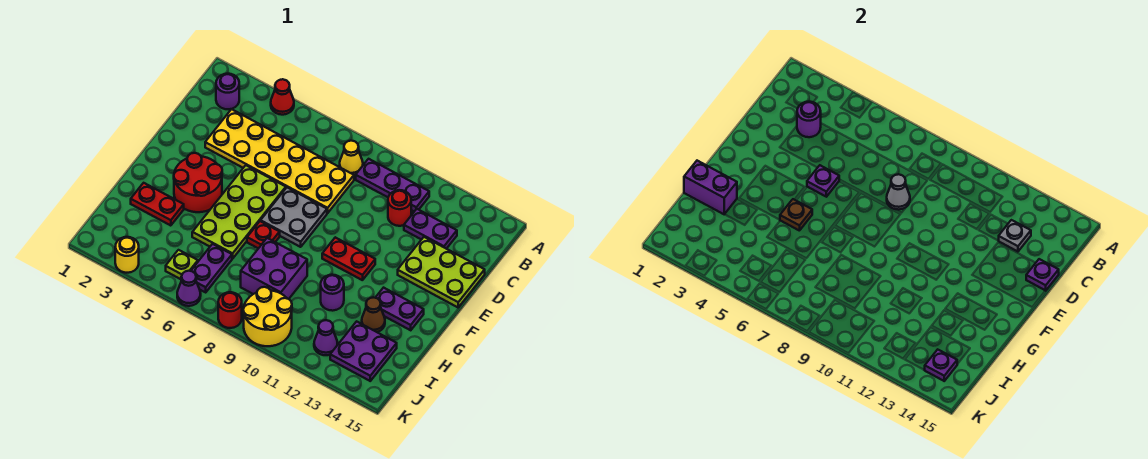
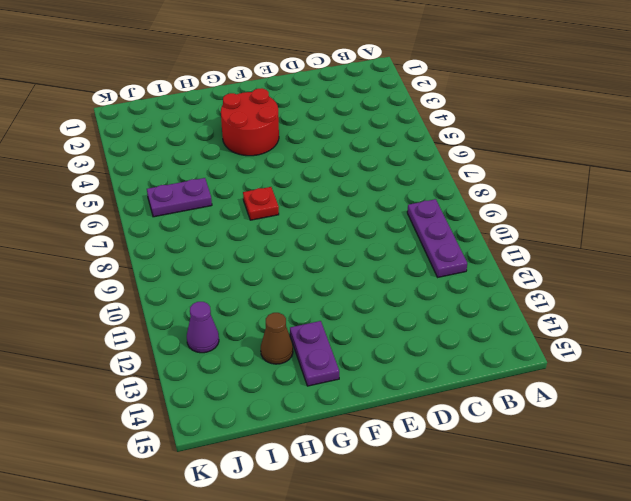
none -> red 1x1 cone [271,79,294,115]
none -> purple 1x1 round brick [216,74,239,109]
none -> yellow 1x1 cone [340,141,363,175]
none -> yellow 2x6 plate [205,109,354,213]

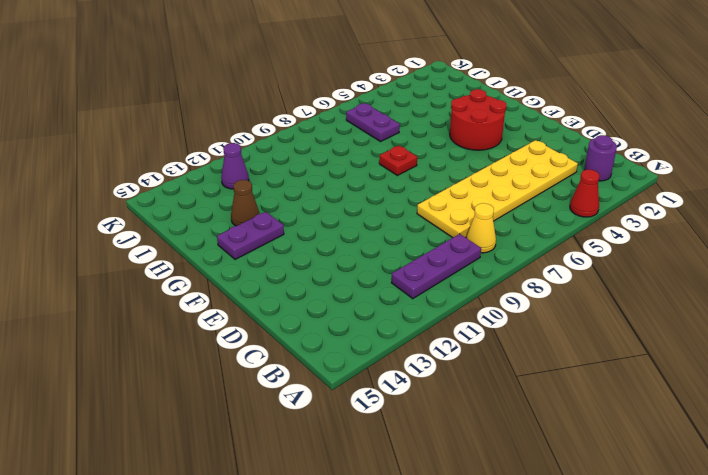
none -> red 1x1 round brick [388,190,411,226]
none -> purple 1x2 plate [404,209,457,249]
none -> lime 2x3 plate [398,237,485,307]
none -> lime 2x4 plate [192,165,286,259]

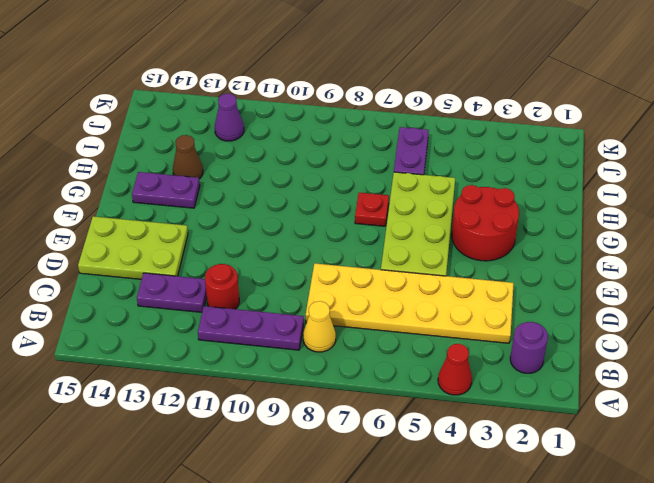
none -> grey 2x2 plate [261,188,327,247]
none -> red 1x2 plate [322,237,375,280]
none -> red 1x2 plate [131,183,184,226]
none -> purple 2x2 brick [241,238,307,299]

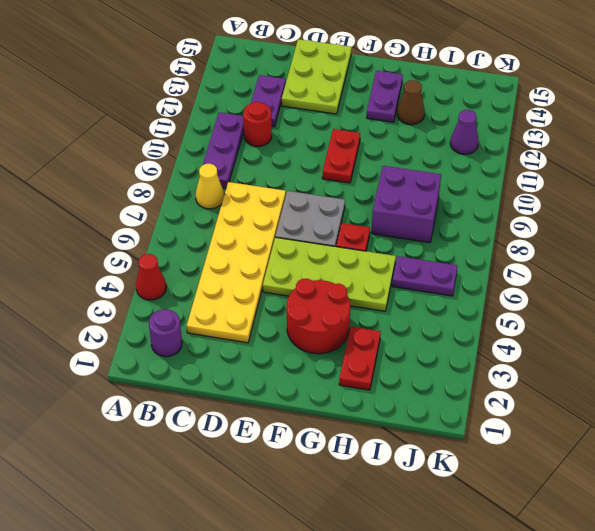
none -> purple 1x1 round brick [321,275,344,311]
none -> purple 2x2 plate [330,321,397,381]
none -> lime 1x1 plate [166,250,198,279]
none -> yellow 2x2 round brick [243,287,292,346]

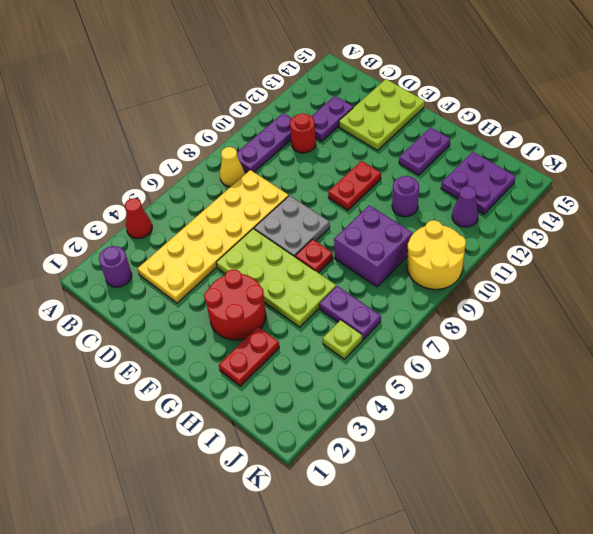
none -> brown 1x1 cone [362,297,385,332]
none -> yellow 1x1 round brick [115,237,139,273]
none -> purple 1x1 cone [177,271,201,306]
none -> red 1x1 round brick [218,292,242,328]

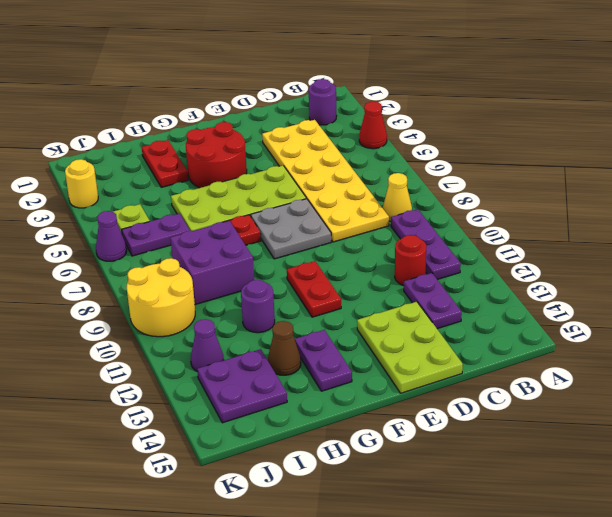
none -> red 1x1 round brick [218,292,242,328]
none -> purple 1x1 round brick [797,102,821,137]
none -> grey 1x1 plate [999,220,1031,252]
none -> grey 1x1 cone [887,174,910,210]

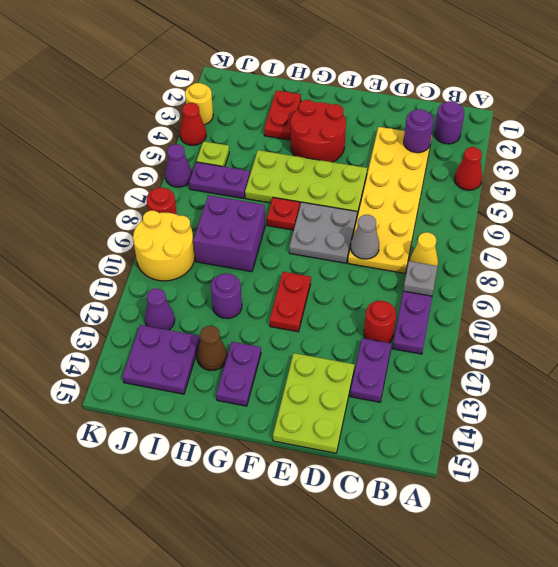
grey 1x1 plate [403,261,438,296] -> grey 1x1 plate moved to [999,220,1031,252]
red 1x1 cone [180,103,206,145] -> none
none -> purple 1x1 plate [1026,259,1059,291]
none -> purple 1x1 plate [807,165,839,197]
none -> brown 1x1 plate [780,199,812,231]
none -> purple 1x2 brick [684,161,737,214]

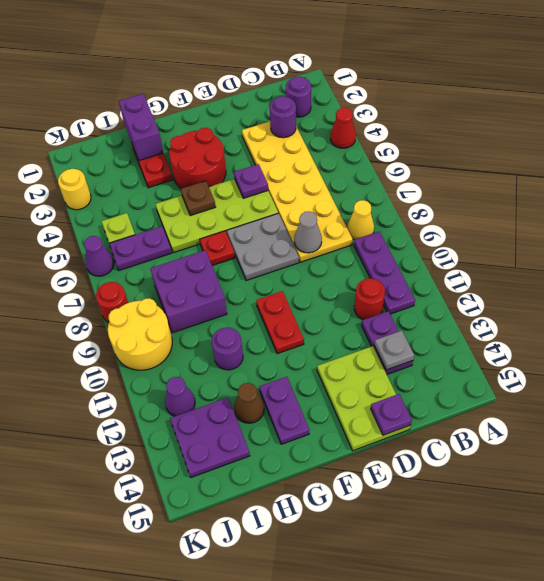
none -> purple 1x1 plate [925,349,957,381]

